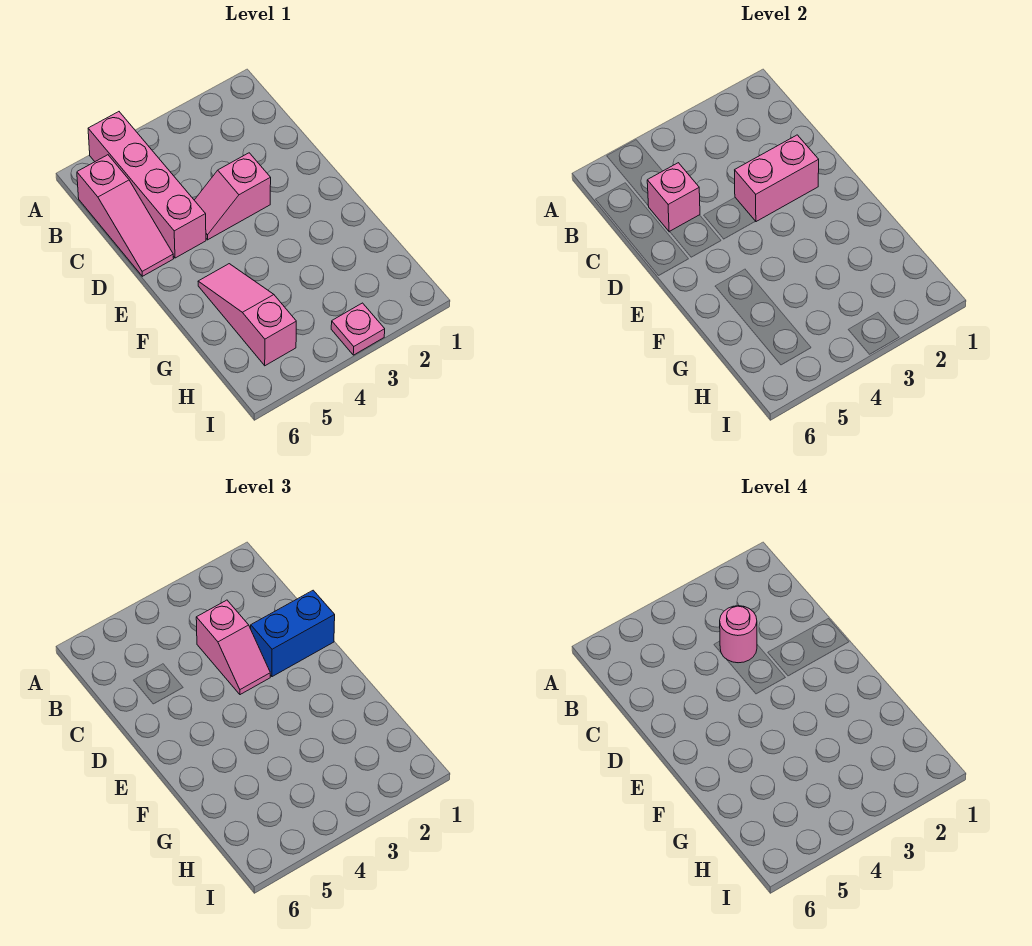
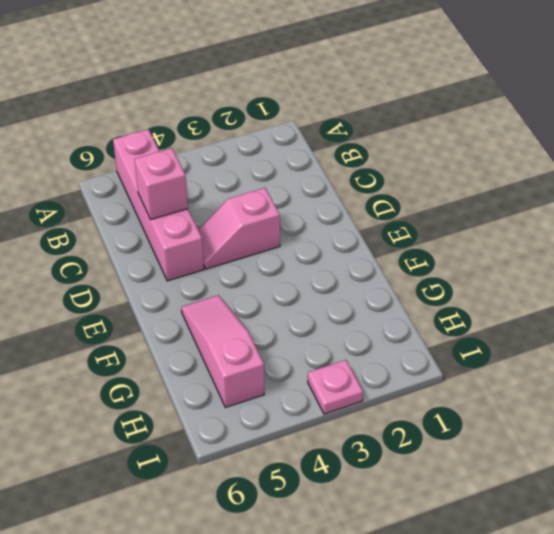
none -> pink 1x3 slope [77,155,174,276]
none -> pink 1x2 brick [735,135,819,222]

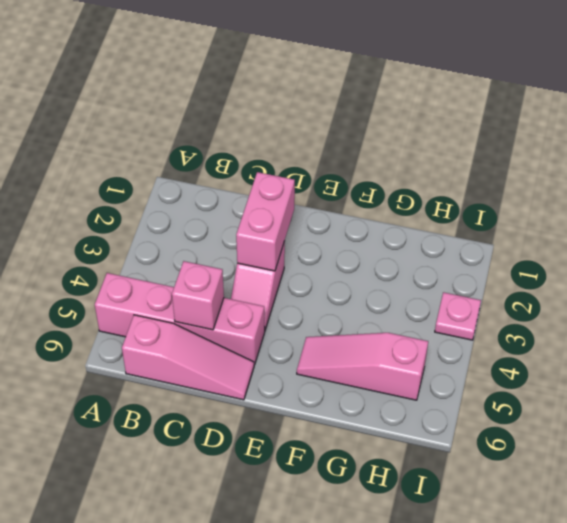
none -> pink 1x2 slope [196,600,270,695]
none -> blue 1x2 brick [251,590,335,677]

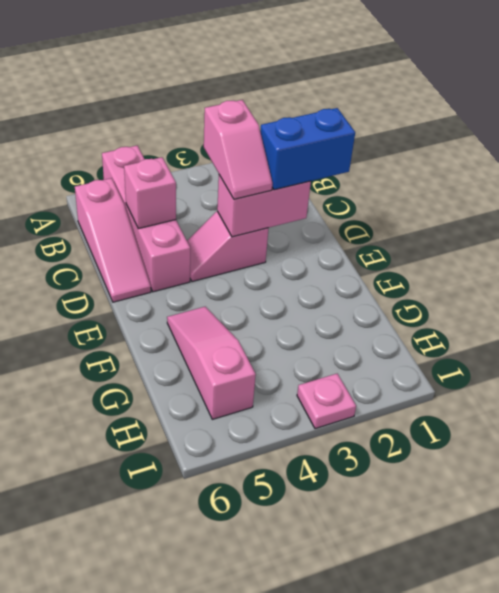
none -> pink 1x1 round brick [720,606,757,663]

